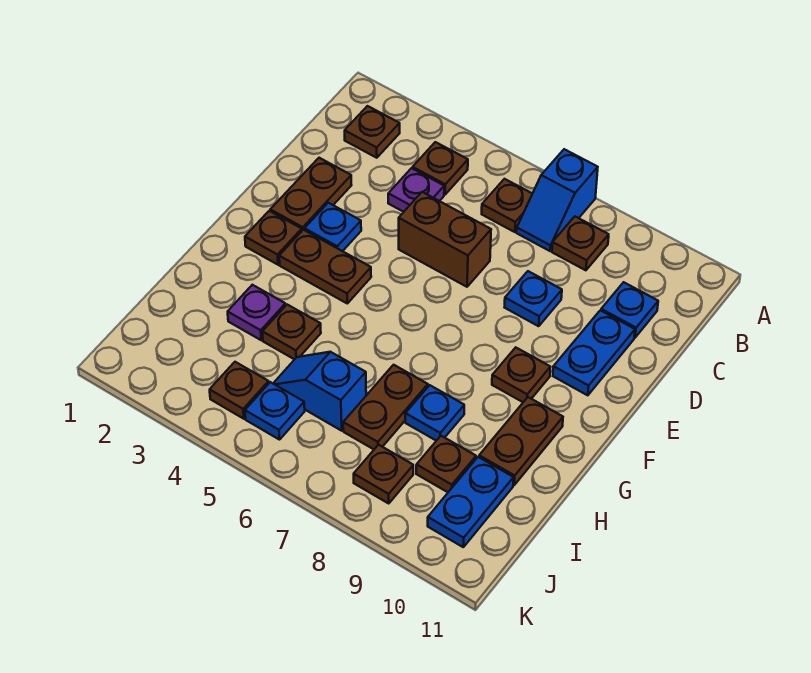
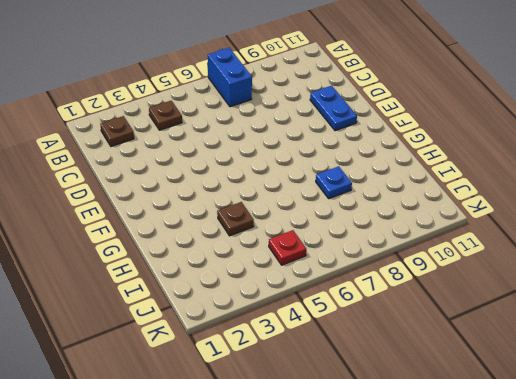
blue 1x2 brick [208,48,252,107] -> blue 1x2 slope [517,149,598,251]
red 1x1 plate [269,230,306,265] -> blue 1x1 plate [245,382,305,440]
none -> brown 1x1 plate [482,179,532,232]
none -> brown 1x1 plate [552,217,609,270]
none -> purple 1x1 plate [388,168,444,212]

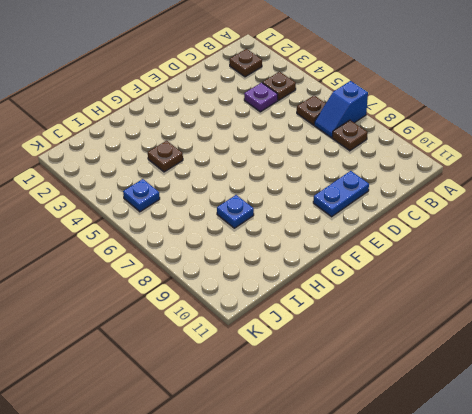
none -> blue 1x1 plate [601,282,658,338]
none -> brown 1x2 plate [270,158,351,230]
none -> brown 1x2 brick [399,192,491,287]

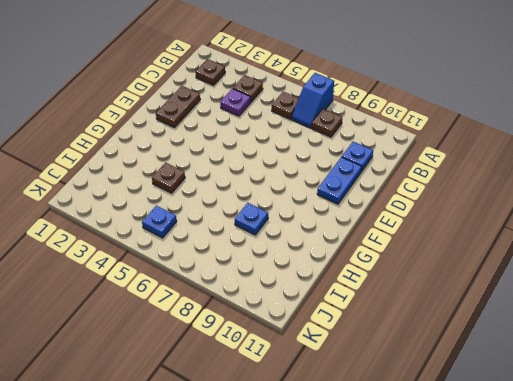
none -> brown 1x2 brick [399,192,491,287]
none -> blue 1x1 plate [505,271,562,326]
none -> blue 1x1 plate [305,203,361,251]

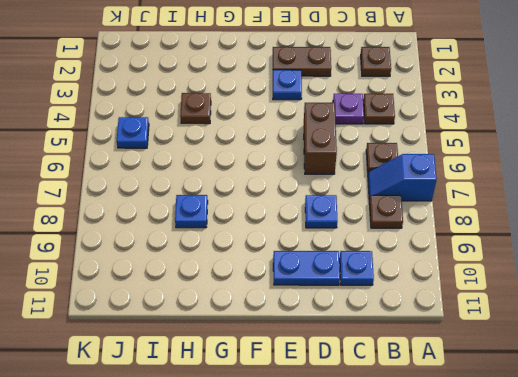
none -> brown 1x1 plate [245,211,302,265]
none -> brown 1x2 plate [279,230,371,303]
none -> brown 1x1 plate [492,348,550,402]

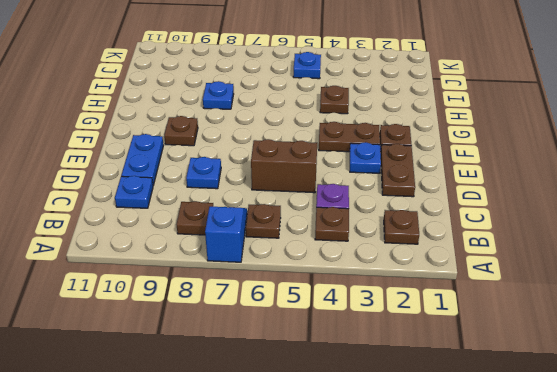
none -> brown 1x2 plate [479,397,563,485]
none -> purple 1x1 plate [228,285,286,340]
none -> brown 1x2 plate [343,365,428,449]

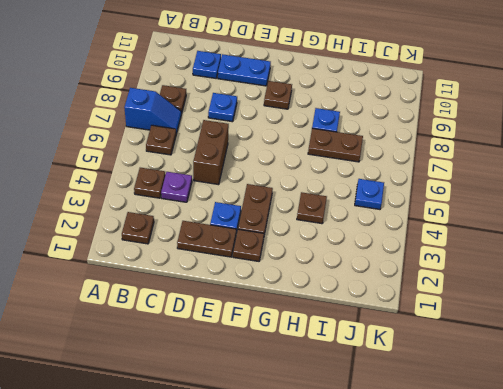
none -> brown 1x2 plate [479,397,563,485]
none -> purple 1x1 plate [228,285,286,340]
none -> blue 1x2 slope [273,352,366,431]

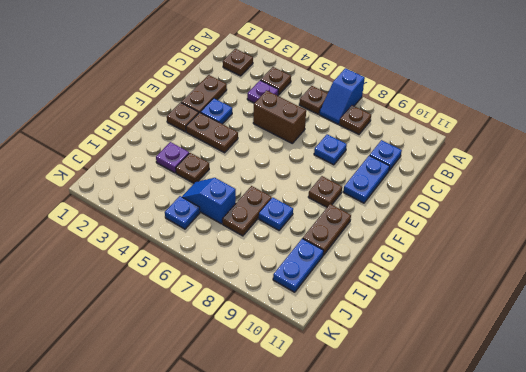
none -> brown 1x1 plate [416,436,476,492]
none -> brown 1x1 plate [210,362,269,419]
none -> brown 1x1 plate [354,445,413,503]

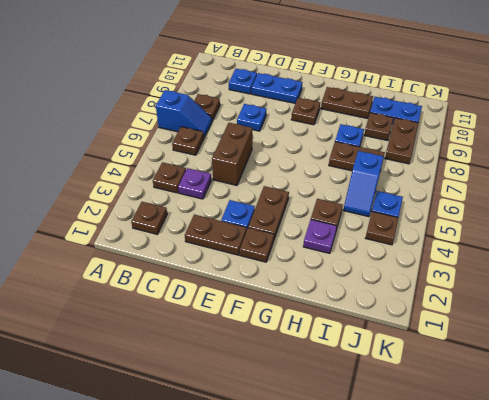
brown 1x2 plate [385,118,418,164] -> brown 1x1 plate [354,445,413,503]

